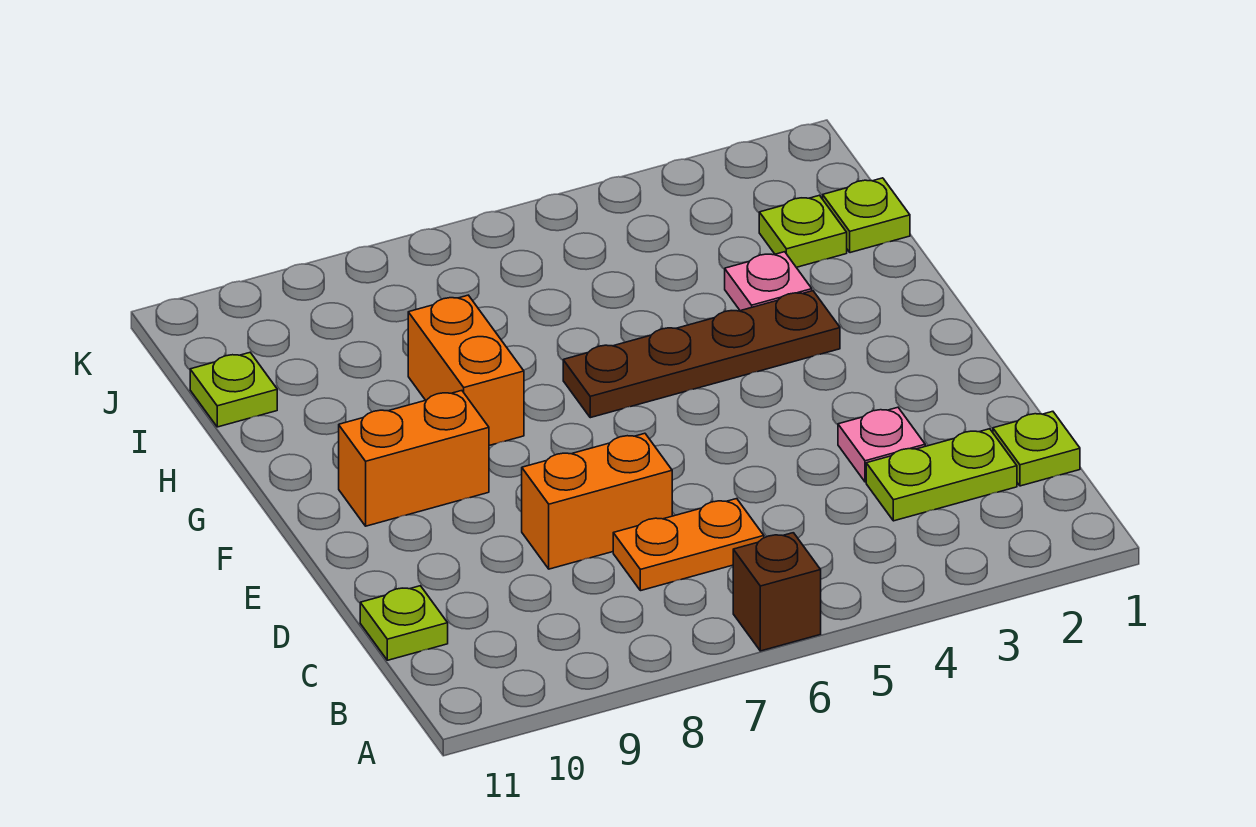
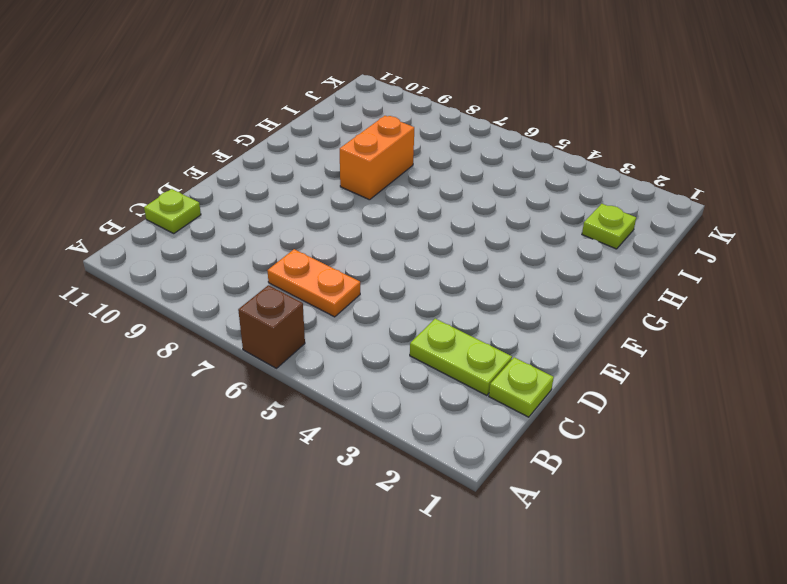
none -> pink 1x1 plate [838,407,925,482]
none -> orange 1x2 brick [522,433,672,569]
none -> orange 1x2 brick [339,391,489,526]

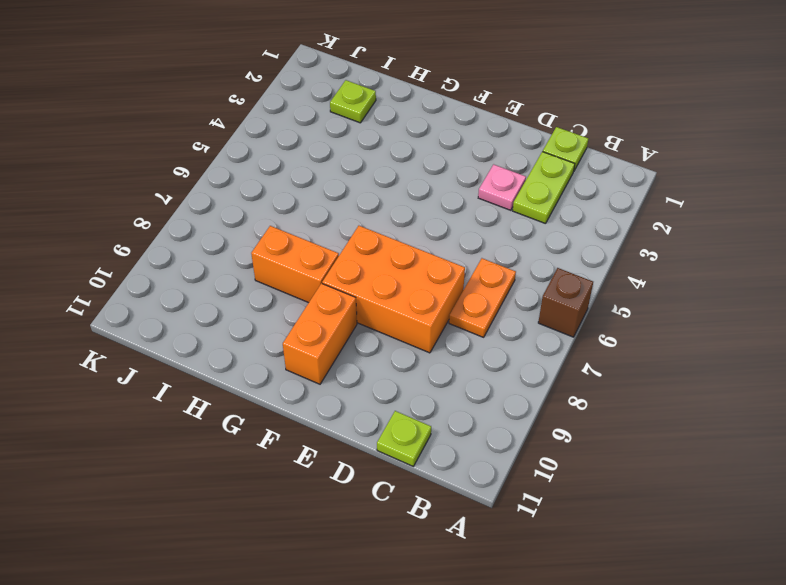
orange 2x3 brick [322,226,465,353] -> orange 1x2 brick [522,433,672,569]
none -> brown 1x4 plate [563,291,840,418]
none -> pink 1x1 plate [725,252,812,311]
none -> lime 1x1 plate [823,178,910,253]

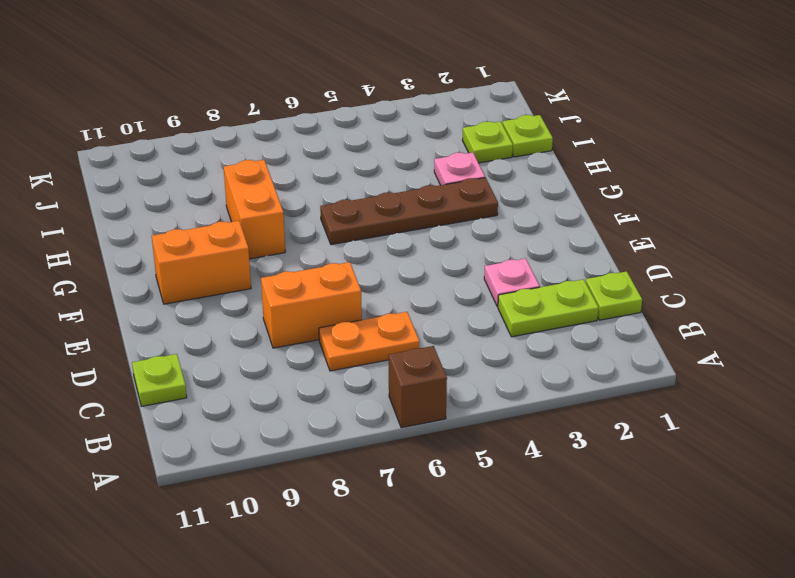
none -> lime 1x1 plate [190,353,277,427]

